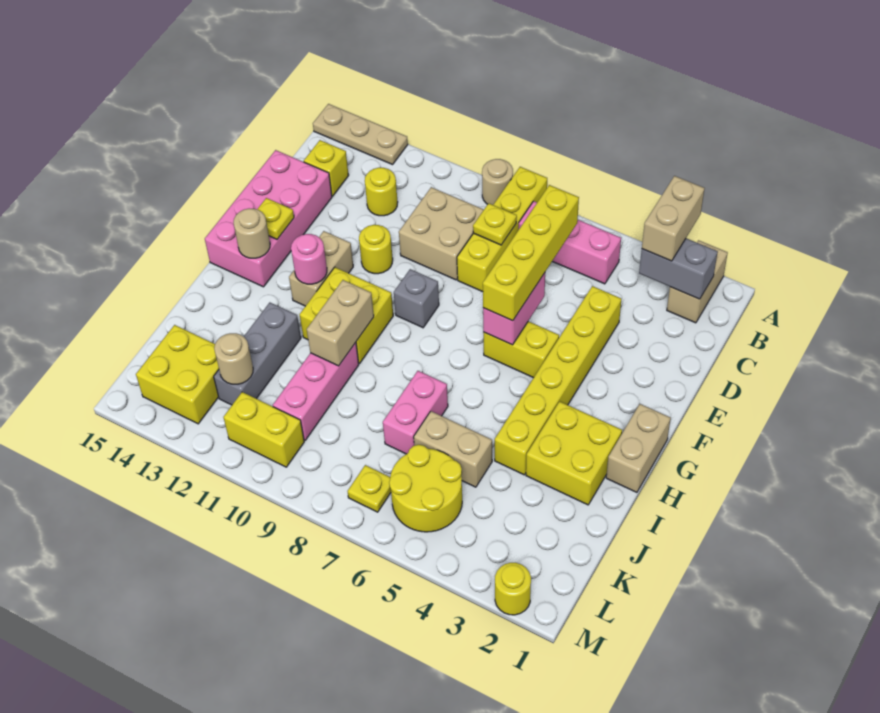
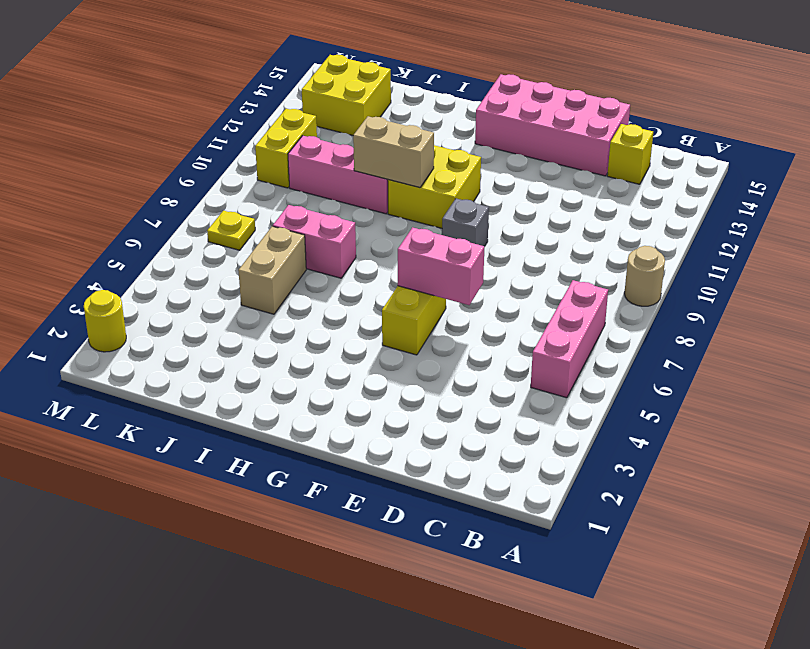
none -> tan 1x2 brick [667,240,728,323]
none -> yellow 1x4 brick [457,167,547,292]
none -> tan 1x3 plate [313,104,408,165]
none -> tan 2x2 brick [399,187,484,280]

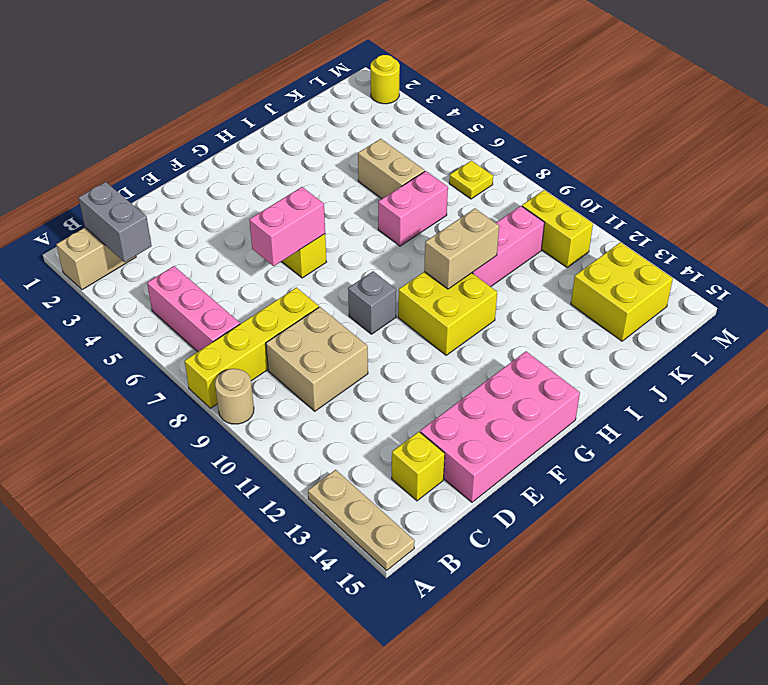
none -> yellow 1x1 round brick [365,167,398,216]
none -> yellow 1x6 brick [495,286,621,475]
none -> yellow 1x1 round brick [359,225,393,274]
none -> tan 1x2 brick [289,231,353,306]

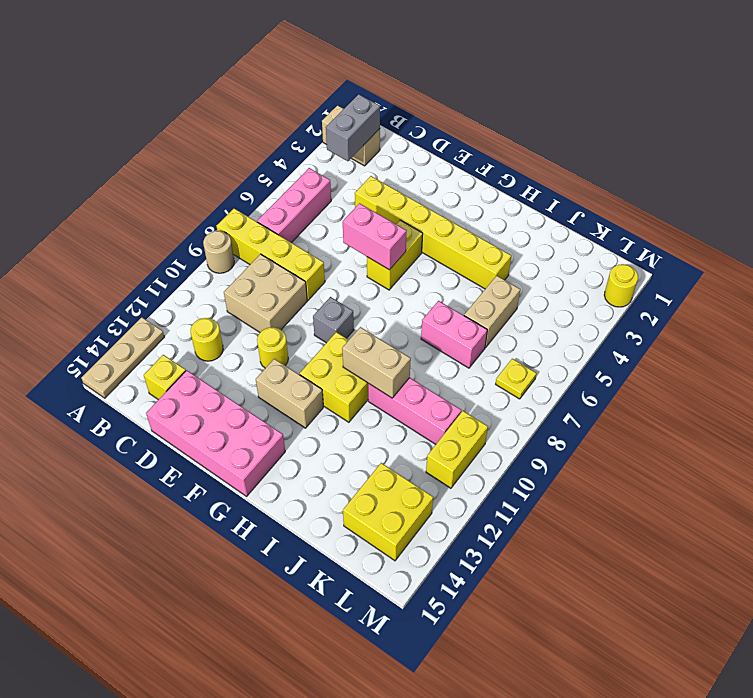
none -> tan 1x2 brick [606,404,671,492]
none -> yellow 2x2 brick [526,401,622,505]
none -> grey 1x3 brick [214,303,301,405]
none -> yellow 2x2 round brick [389,445,462,532]

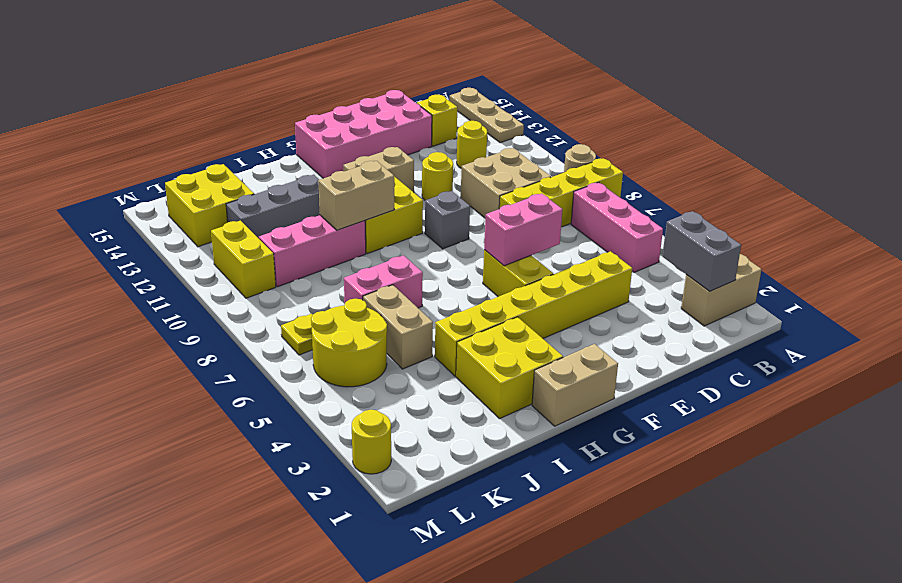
none -> yellow 1x1 plate [473,203,517,245]
none -> yellow 1x1 plate [257,198,294,239]
none -> pink 1x1 round brick [291,234,327,284]
none -> tan 1x1 round brick [233,209,270,258]

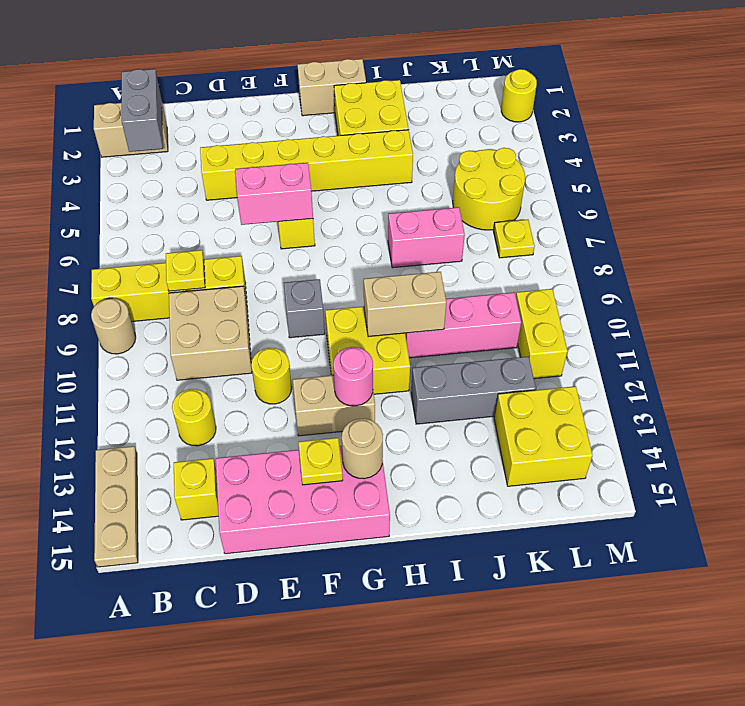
none -> pink 1x3 brick [519,201,621,284]
none -> tan 1x2 brick [414,411,492,487]
none -> tan 1x1 round brick [214,333,253,384]
none -> tan 1x2 brick [642,176,705,261]

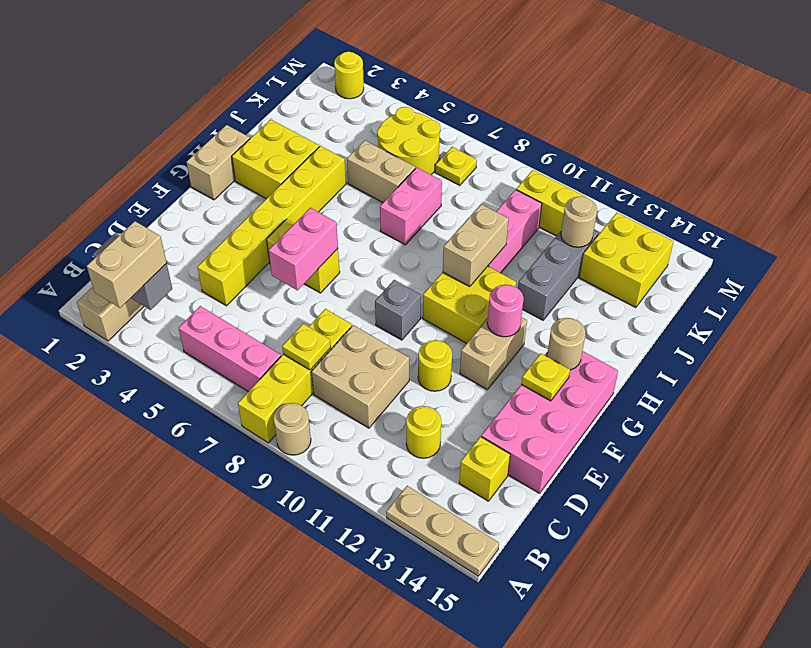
none -> yellow 1x4 brick [483,185,579,321]

